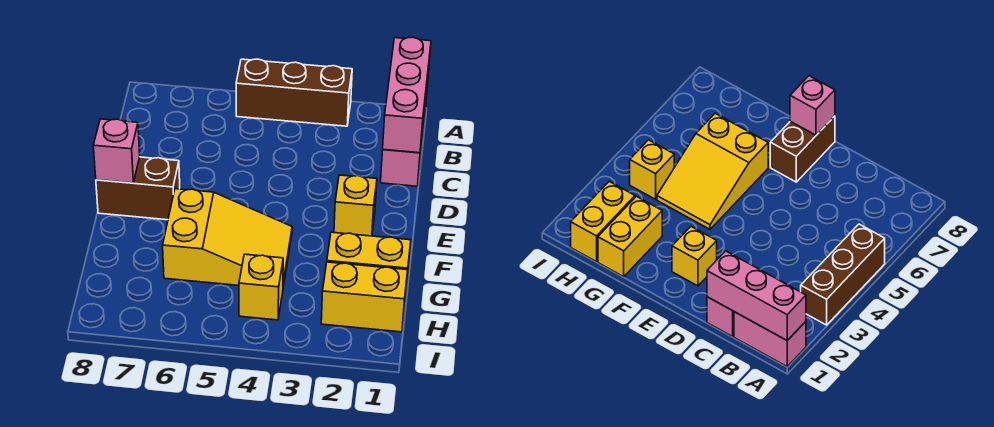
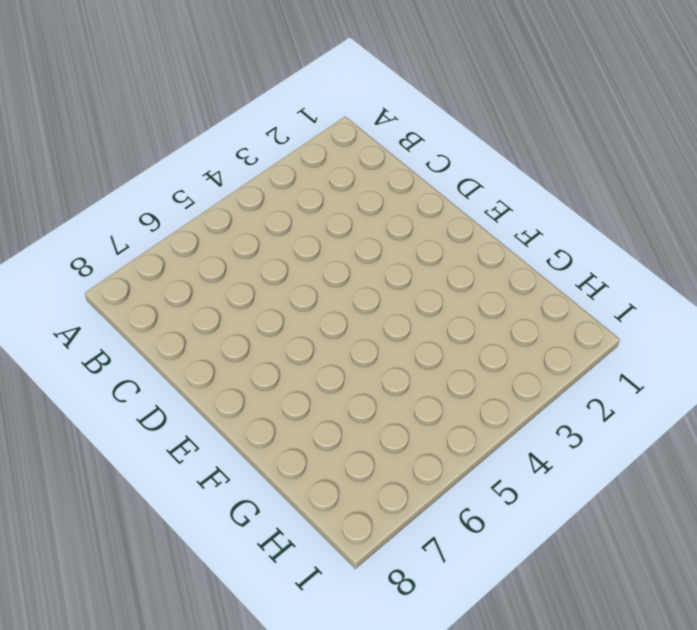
none -> pink 1x2 brick [734,312,806,366]
none -> brown 1x3 brick [236,59,352,126]

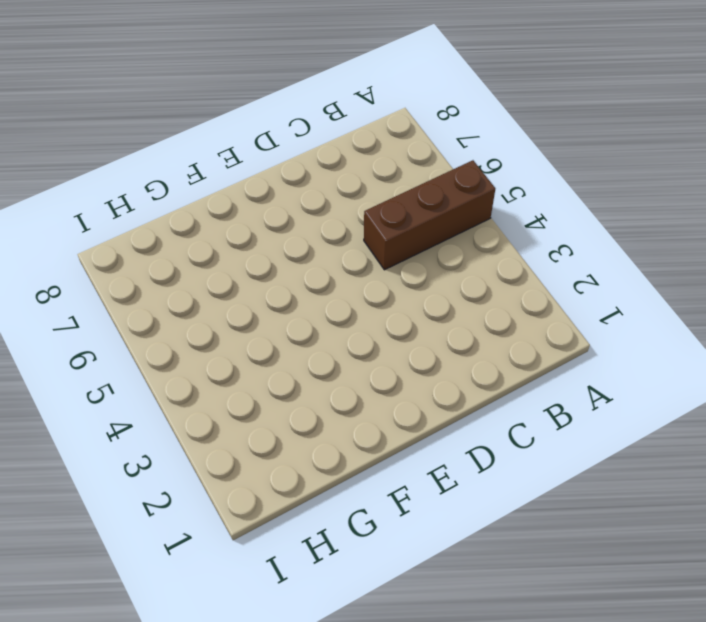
brown 1x3 brick [364,160,495,270] -> brown 1x3 brick turned to [236,59,352,126]
none -> pink 1x2 brick [734,312,806,366]
none -> pink 1x1 brick [381,131,423,186]

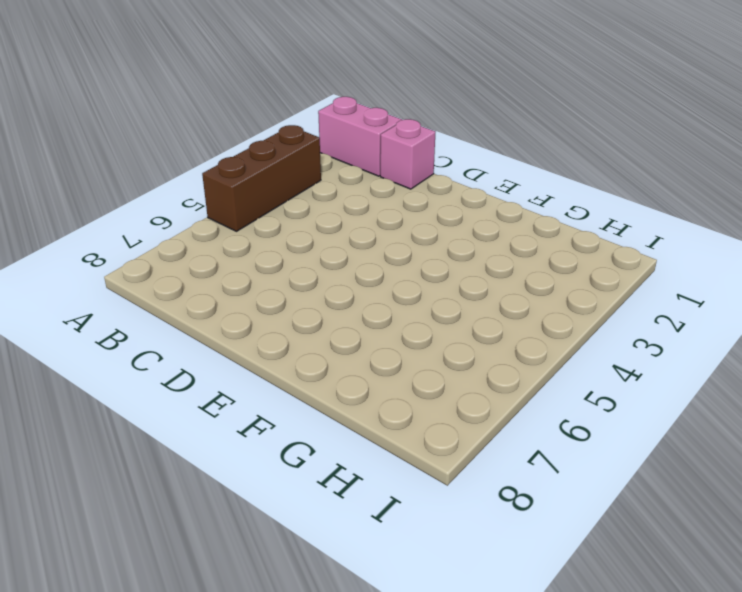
none -> yellow 1x1 brick [334,175,377,236]
none -> brown 1x2 brick [96,157,180,220]

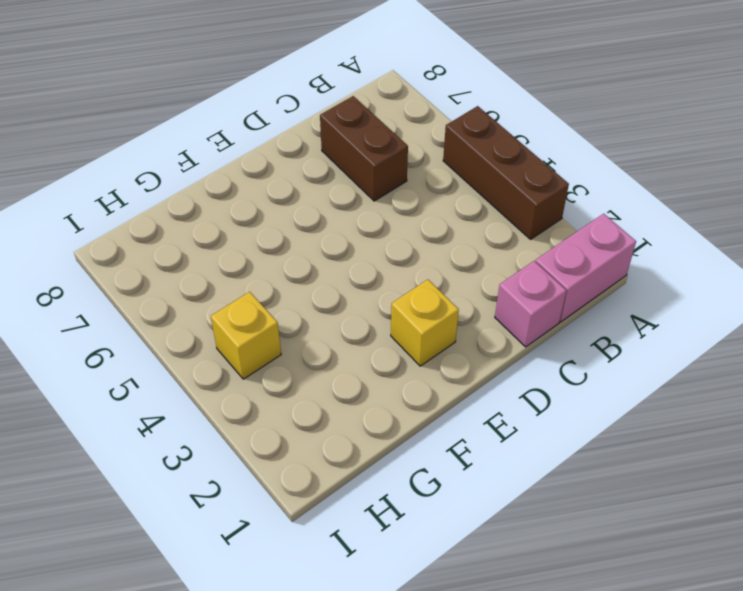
brown 1x2 brick [320,96,408,201] -> brown 1x2 brick moved to [96,157,180,220]
none -> yellow 2x3 slope [163,189,292,287]
none -> yellow 1x2 brick [327,232,411,290]

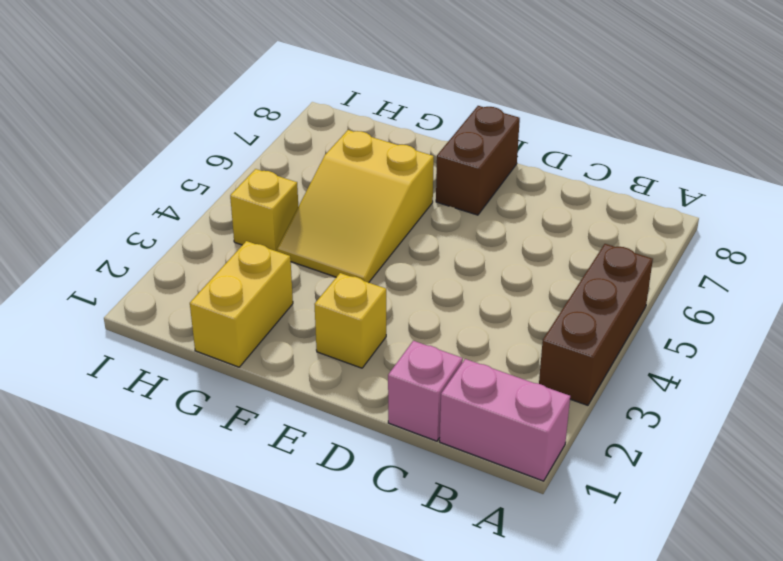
none -> yellow 1x2 brick [321,262,408,332]
none -> pink 1x3 brick [383,37,431,153]

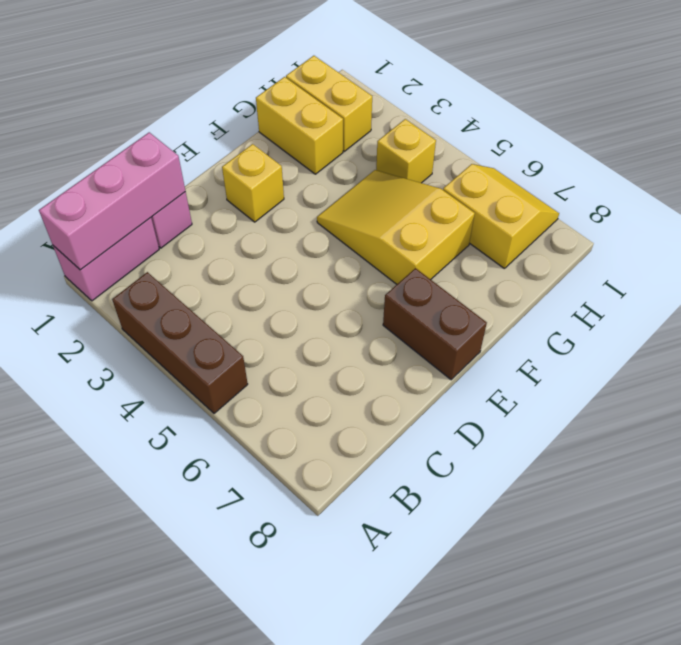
yellow 2x2 slope [443,164,559,269] -> none
none -> pink 1x1 brick [93,119,140,183]

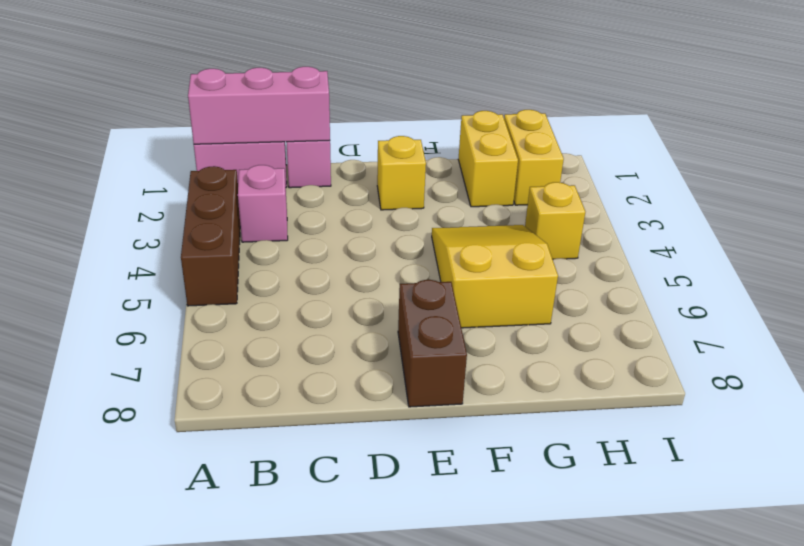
pink 1x1 brick [238,165,288,242] -> pink 1x1 brick moved to [93,119,140,183]

